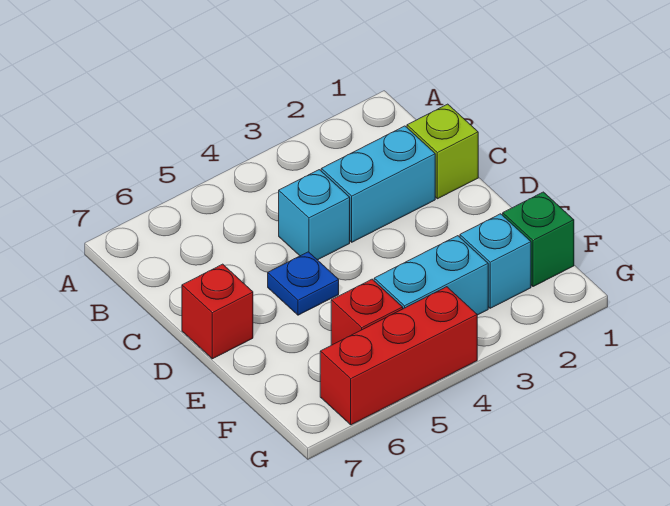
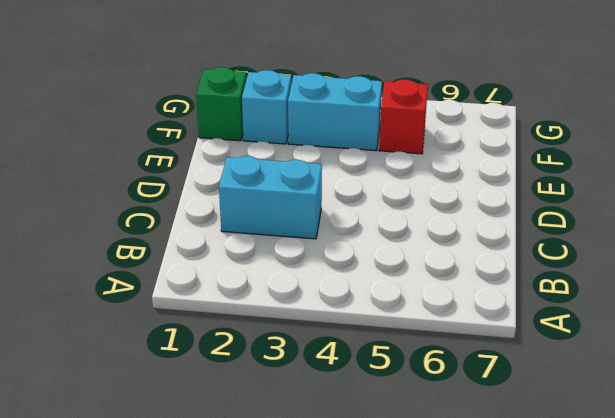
none -> lime 1x1 brick [407,104,478,199]
none -> cyan 1x1 brick [279,170,350,260]

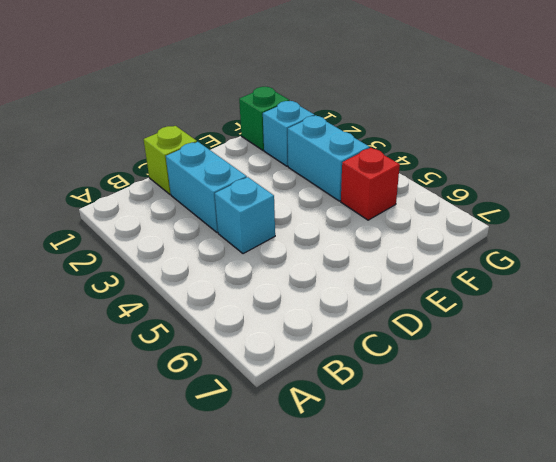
none -> blue 1x1 plate [268,252,339,315]
none -> red 1x1 brick [182,264,253,359]

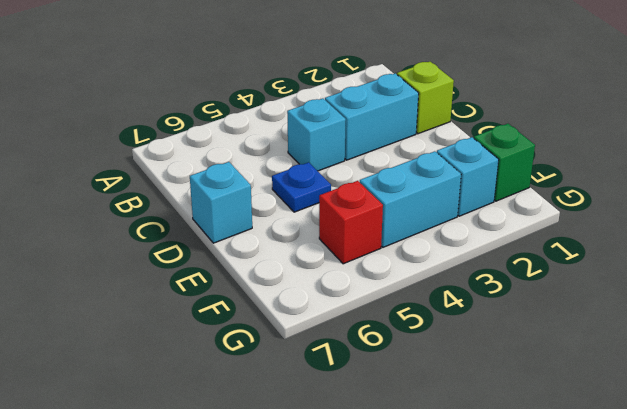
cyan 1x1 brick [190,162,252,243] -> red 1x1 brick [182,264,253,359]
none -> red 1x3 brick [320,287,477,425]

